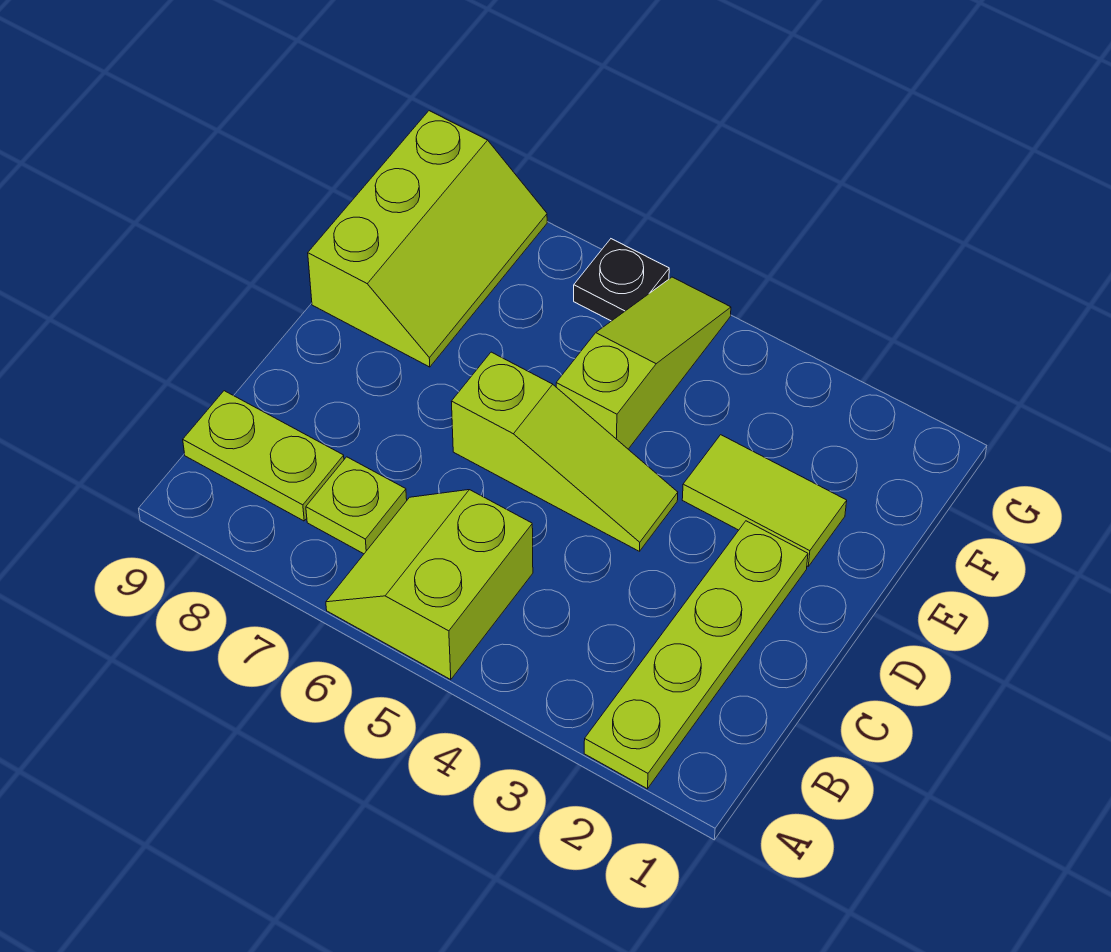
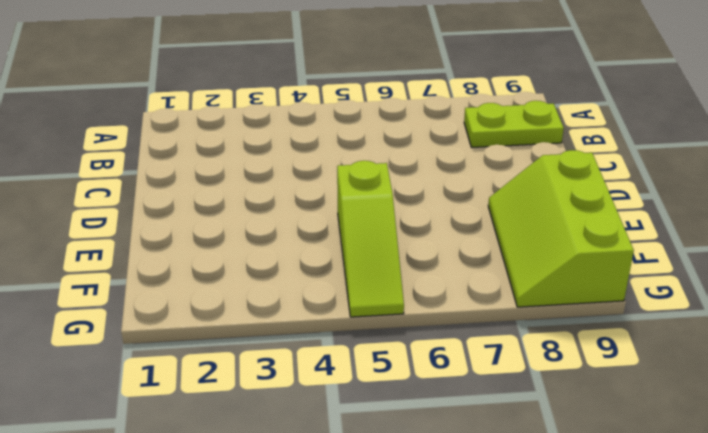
none -> lime 1x4 plate [584,521,808,789]
none -> lime 2x2 slope [326,490,533,680]

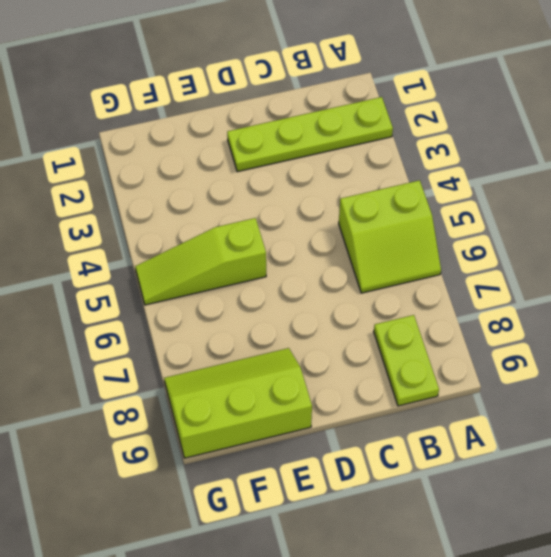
none -> lime 1x1 plate [306,457,407,554]
none -> lime 1x3 slope [451,352,678,551]

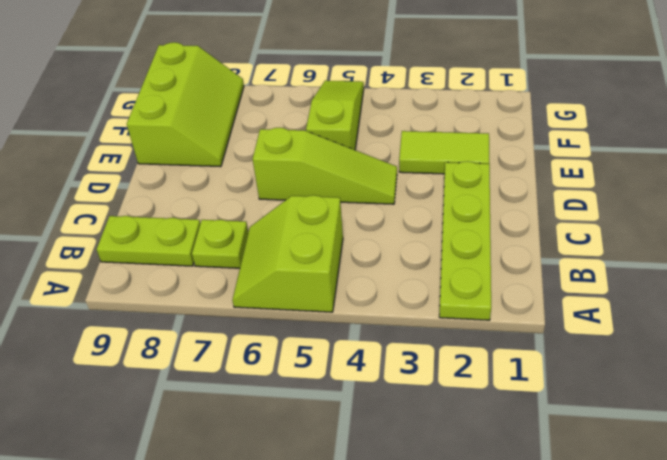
none -> black 1x1 plate [574,239,669,321]

